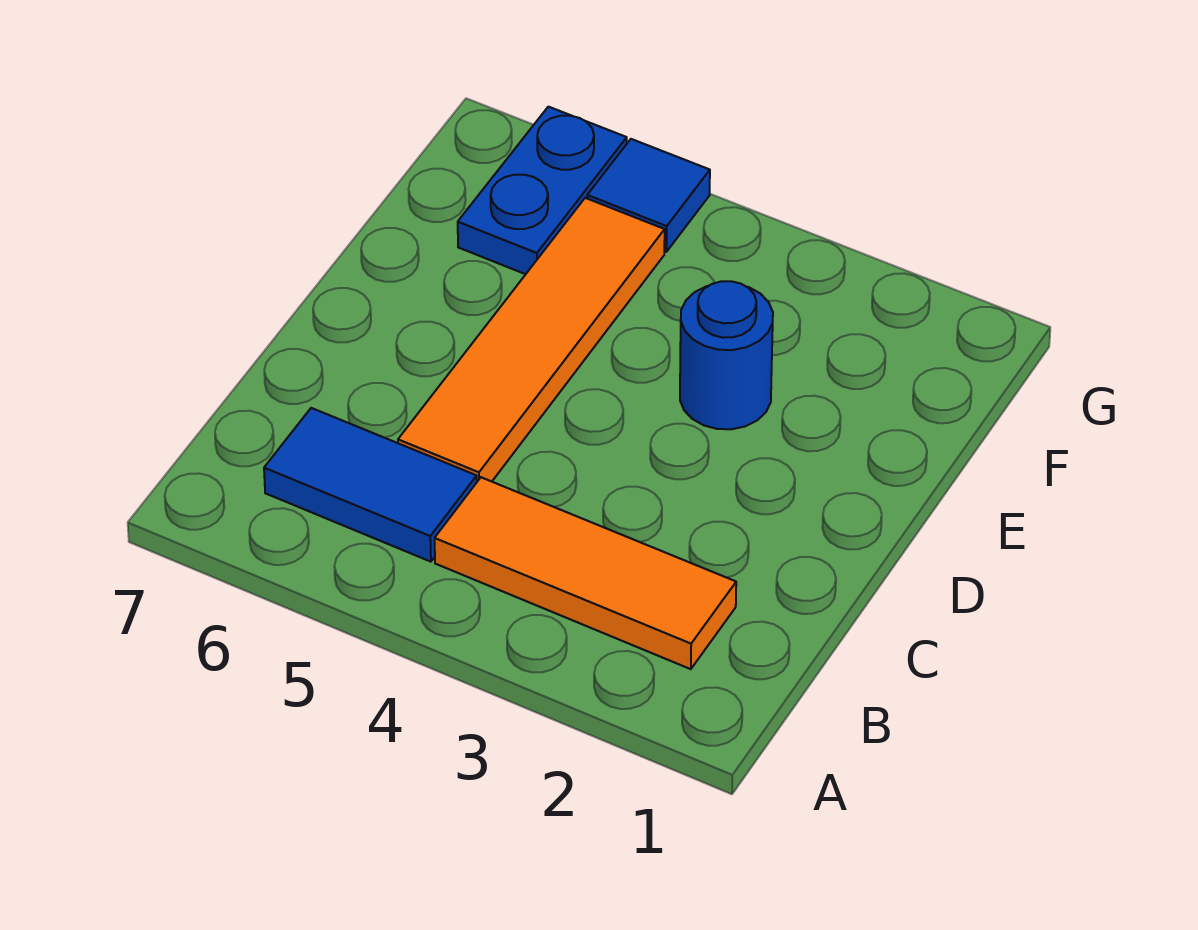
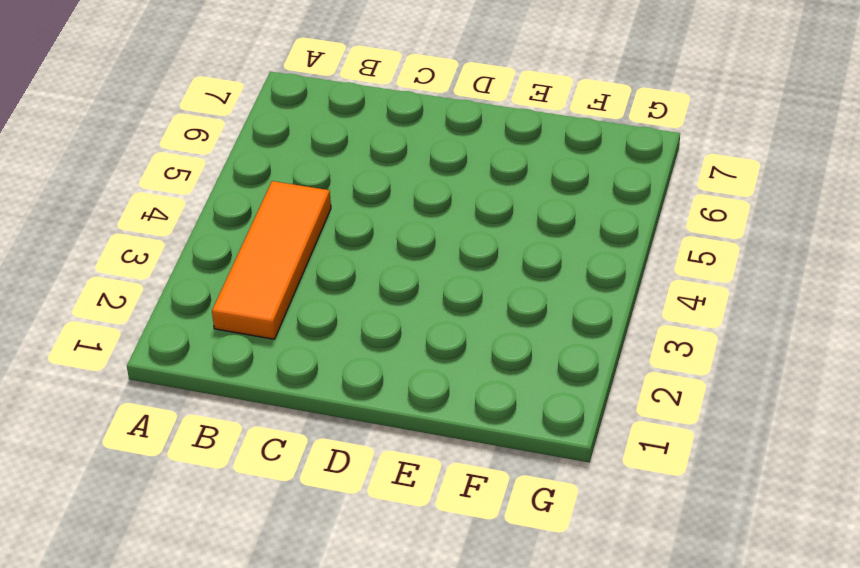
none -> blue 1x2 tile [264,408,477,562]
none -> orange 1x4 tile [398,198,665,482]

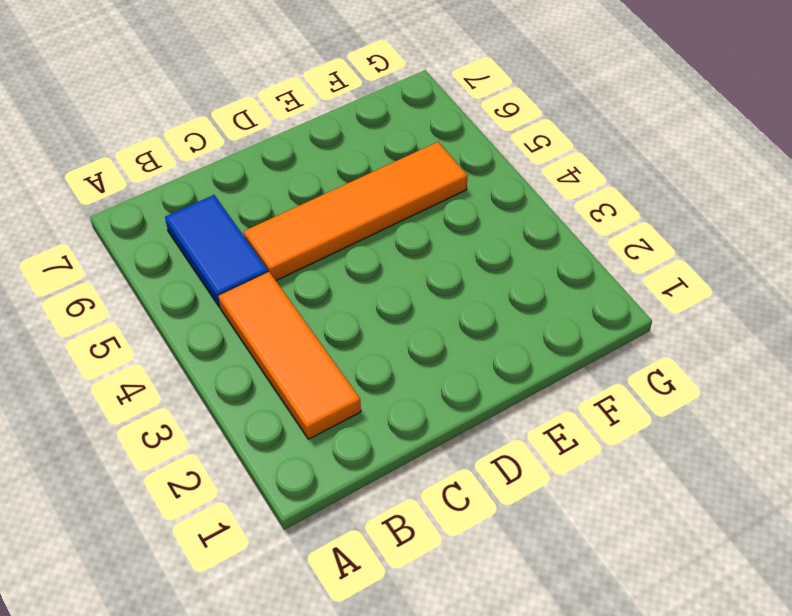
none -> blue 1x1 round brick [680,281,773,429]
none -> blue 1x2 plate [458,107,627,274]

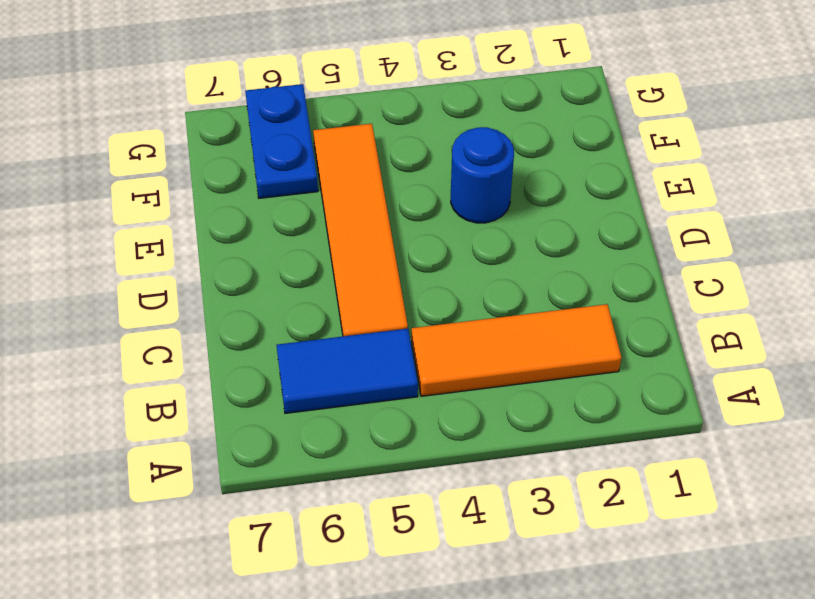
none -> blue 1x1 tile [587,139,710,252]

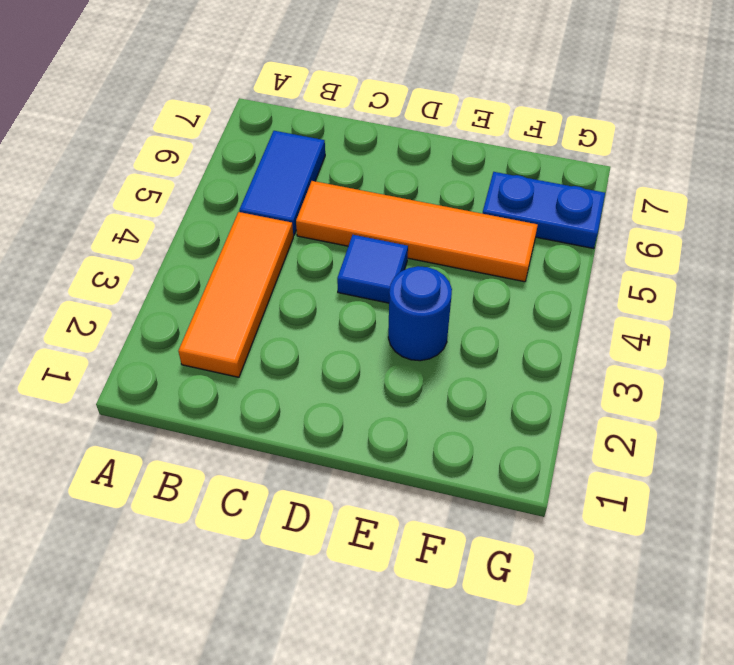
blue 1x1 tile [337,235,408,303] -> blue 1x1 tile moved to [587,139,710,252]

